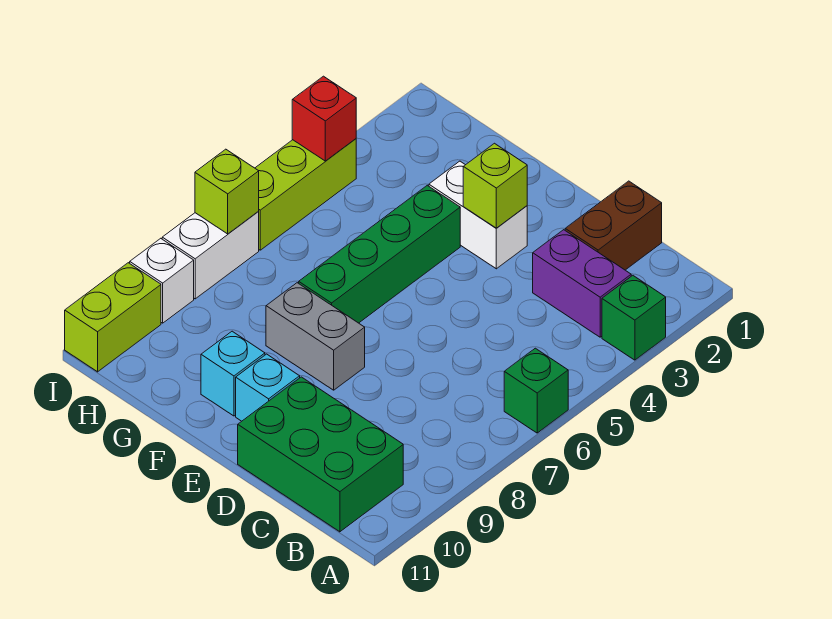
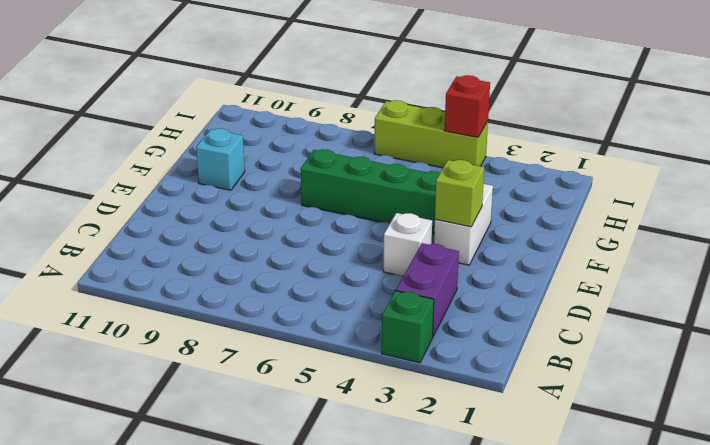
white 1x1 brick [383,213,432,276] -> white 1x1 brick moved to [130,238,194,323]
none -> green 1x1 brick [504,348,568,433]
none -> green 2x3 brick [238,377,403,532]
none -> brown 1x2 brick [565,181,662,270]

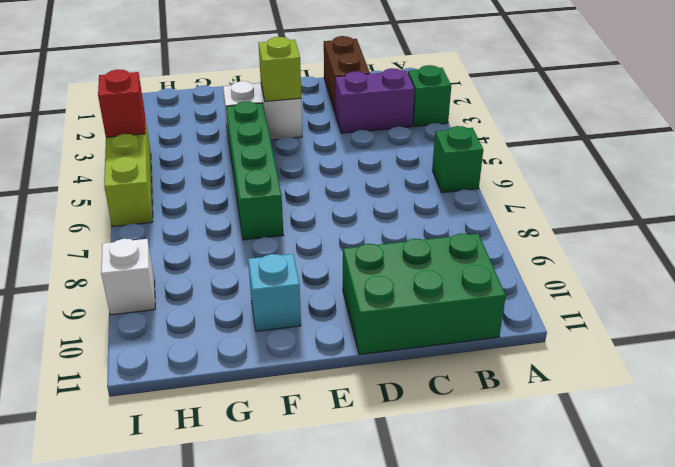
none -> grey 1x2 brick [266,283,365,390]
none -> cyan 1x1 brick [236,354,300,421]
none -> white 1x2 brick [162,211,259,299]

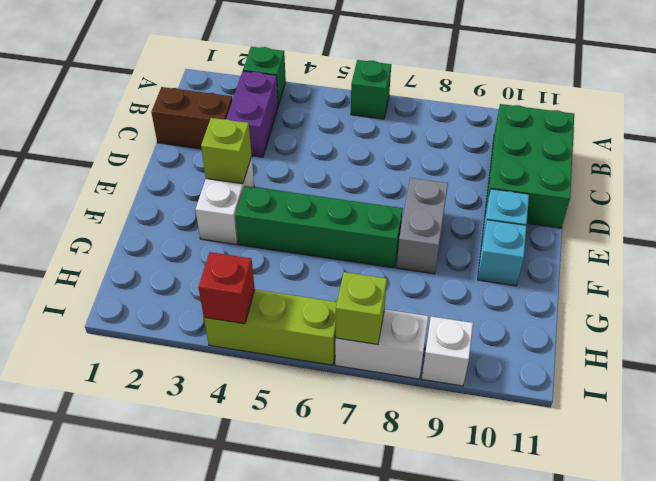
none -> lime 1x2 brick [65,263,161,372]

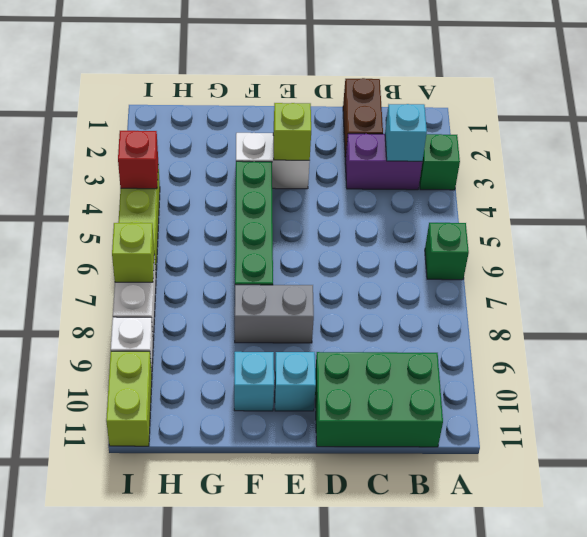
cyan 1x1 brick [385,104,427,161] -> none

